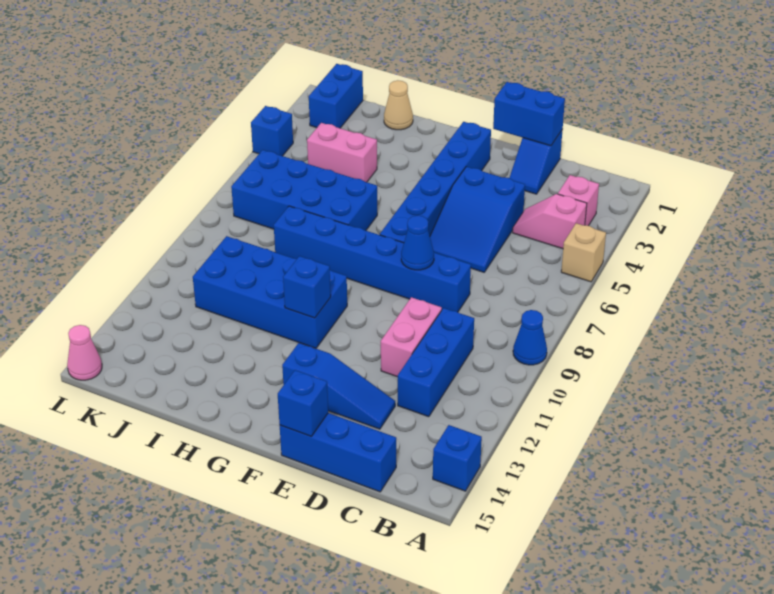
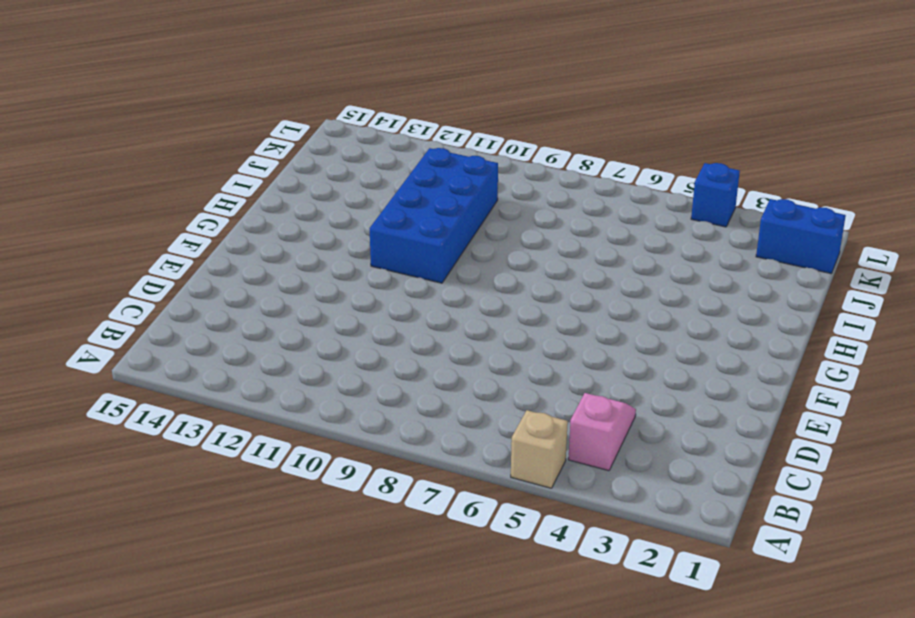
none -> blue 1x1 cone [513,310,547,365]
none -> blue 1x1 brick [433,425,482,491]
none -> pink 1x1 brick [558,175,599,226]

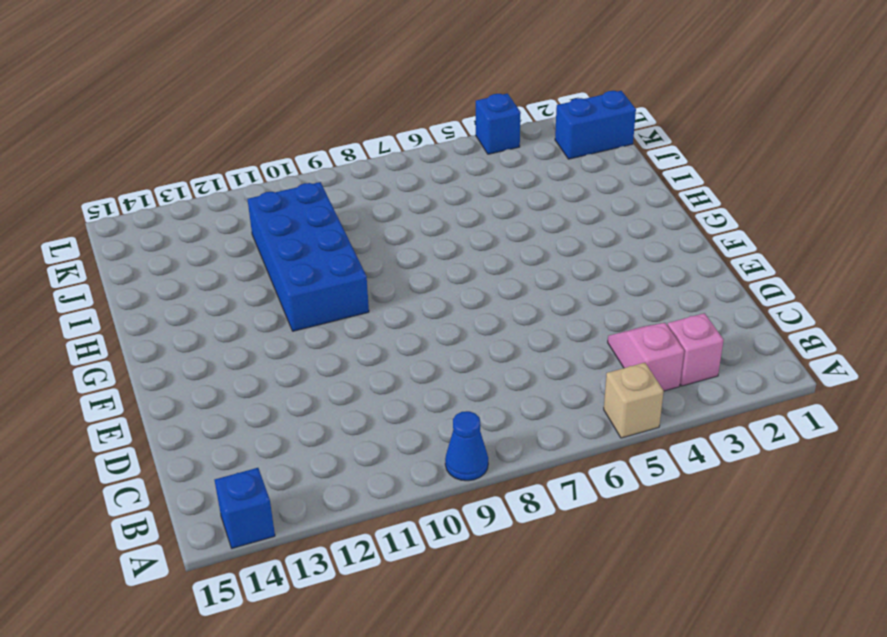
none -> blue 1x3 brick [398,308,474,417]
none -> blue 1x3 brick [280,413,396,492]
none -> blue 1x2 slope [510,129,563,194]

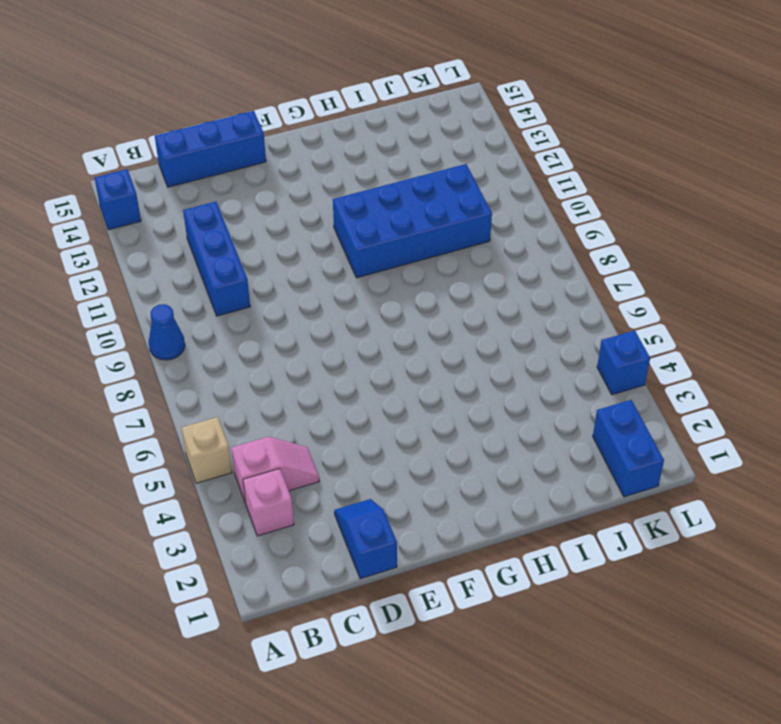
none -> blue 2x3 slope [430,167,525,272]
none -> blue 1x6 brick [274,206,471,312]
none -> pink 1x2 brick [381,297,442,377]

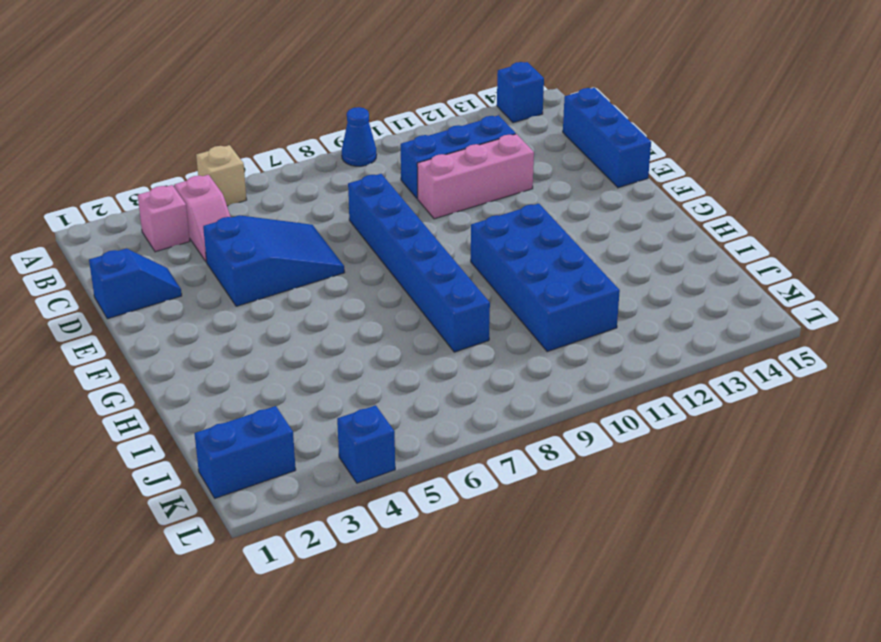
pink 1x3 brick [417,134,534,219] -> pink 1x2 brick [381,297,442,377]
none -> blue 1x3 slope [282,343,395,429]
none -> blue 1x6 brick [380,122,491,243]
none -> blue 2x4 brick [231,150,377,230]

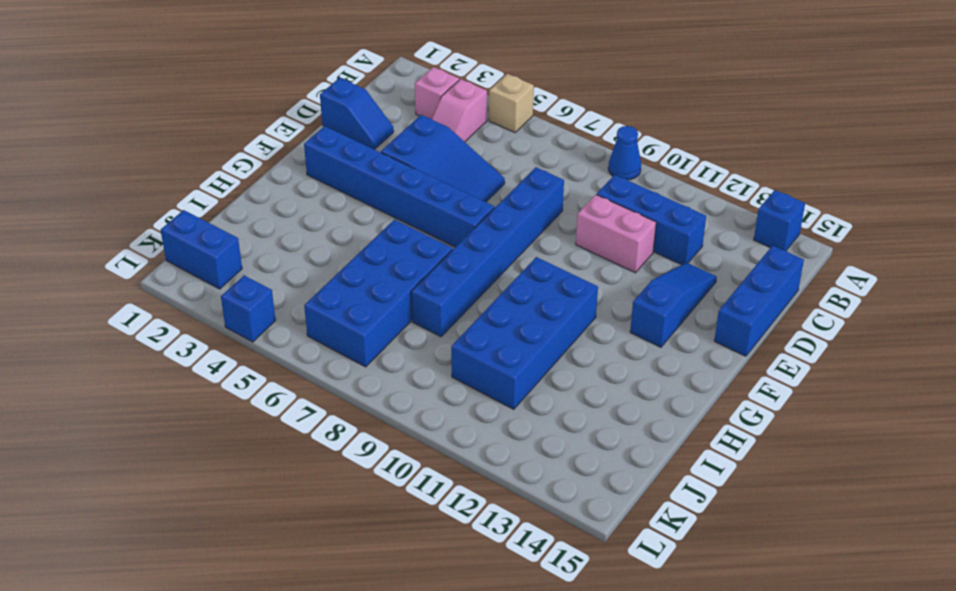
none -> tan 1x1 cone [384,80,413,130]
none -> pink 1x2 brick [307,123,377,182]
none -> pink 1x1 cone [67,325,102,380]

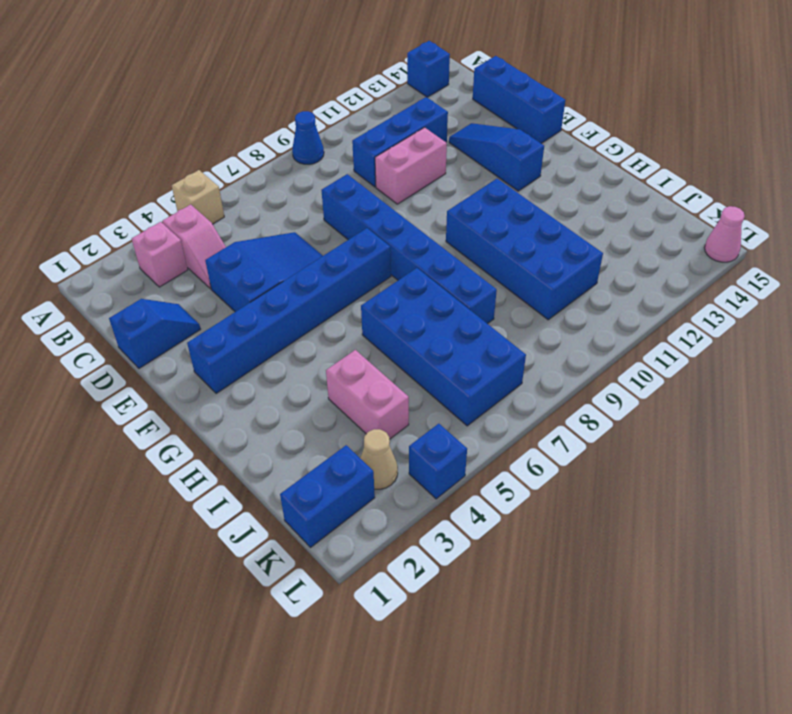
tan 1x1 cone [360,429,398,489] -> tan 1x1 cone moved to [384,80,413,130]
none -> blue 1x2 brick [493,82,565,146]
none -> blue 1x1 cone [401,215,434,270]
none -> blue 1x1 brick [278,370,328,436]

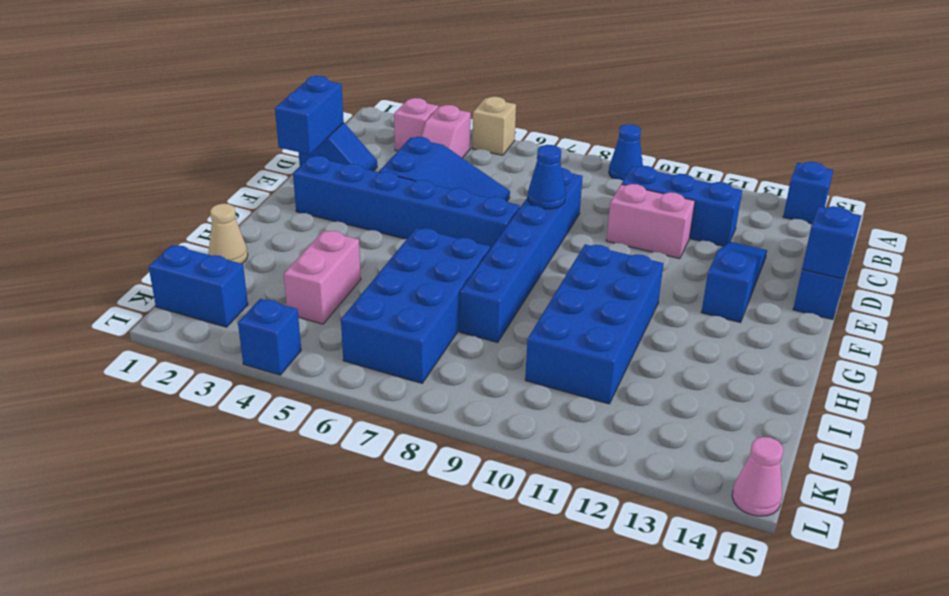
none -> blue 1x1 brick [283,256,331,318]

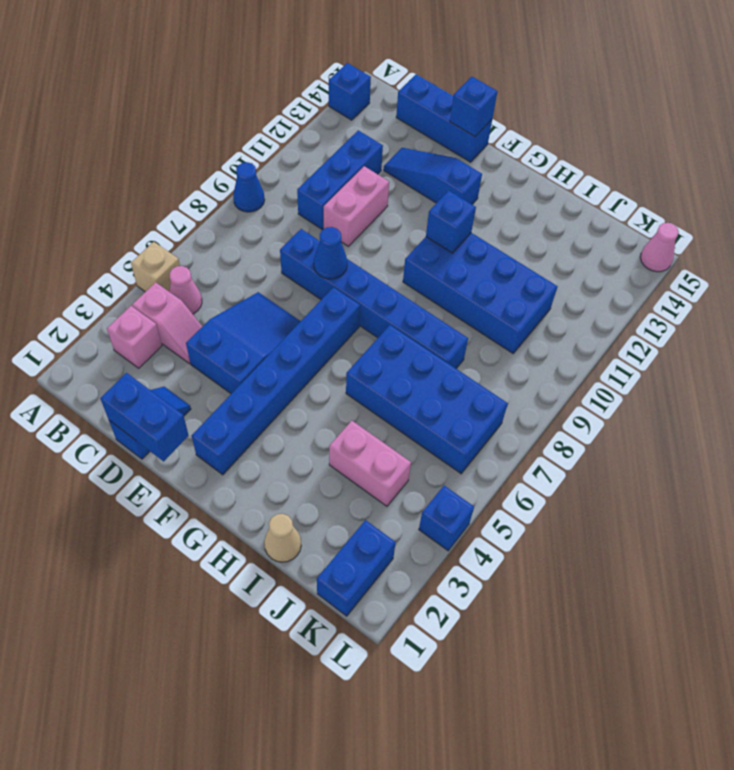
pink 1x1 cone [169,266,202,314] -> none

